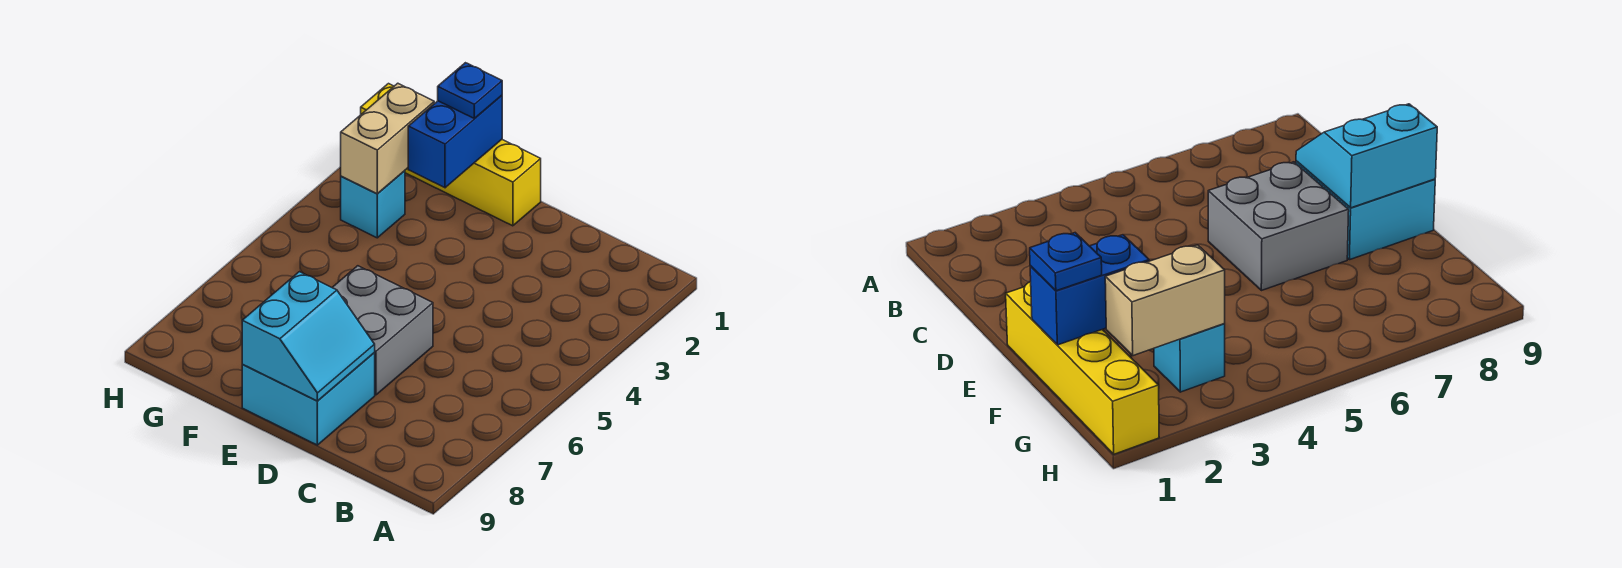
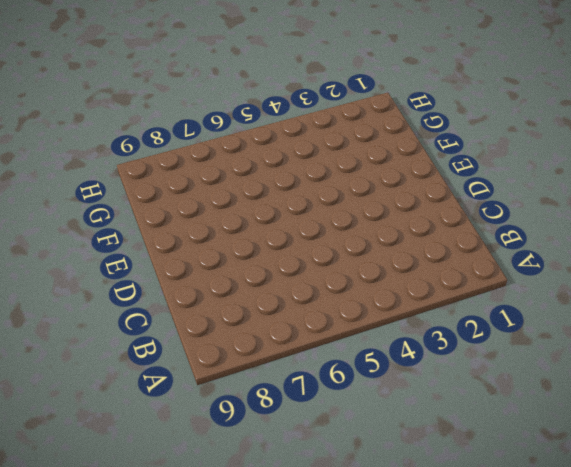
none -> grey 2x2 brick [332,266,433,395]
none -> cyan 2x2 brick [242,353,375,445]

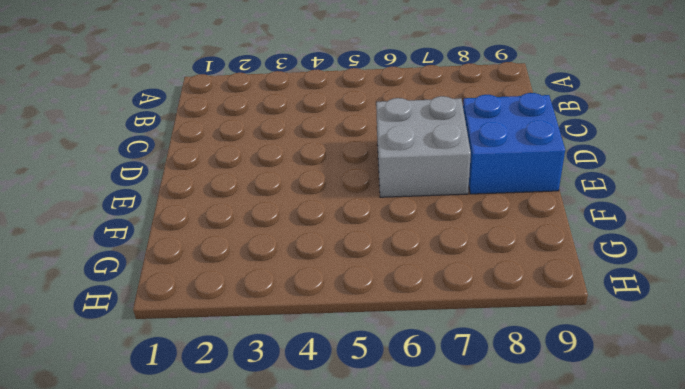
blue 2x2 brick [463,93,565,194] -> cyan 2x2 brick [242,353,375,445]
none -> yellow 1x4 brick [361,84,541,226]
none -> cyan 1x1 brick [341,171,405,238]

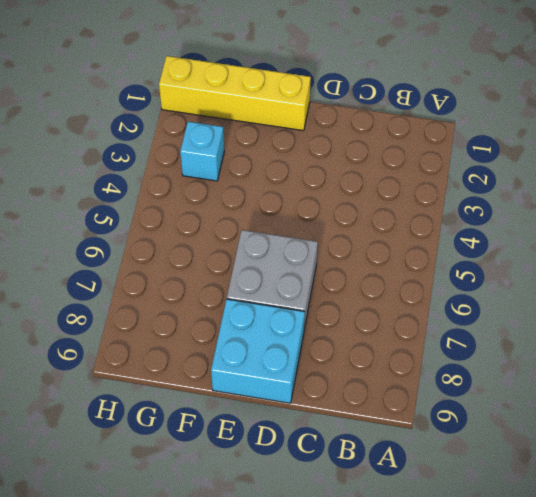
none -> cyan 2x2 slope [242,272,375,401]
none -> blue 1x2 brick [408,95,502,188]

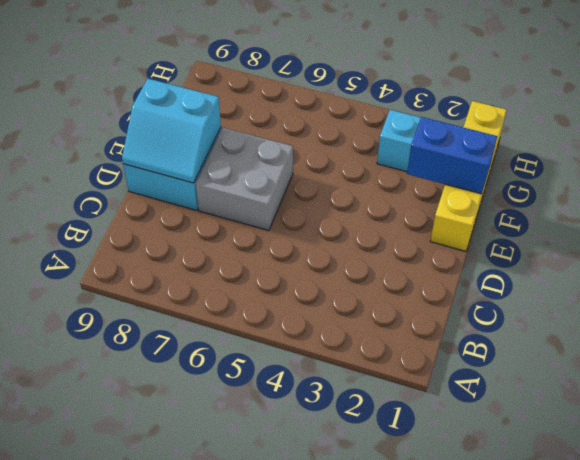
none -> tan 1x2 brick [341,83,434,194]
none -> blue 1x1 plate [438,63,502,119]

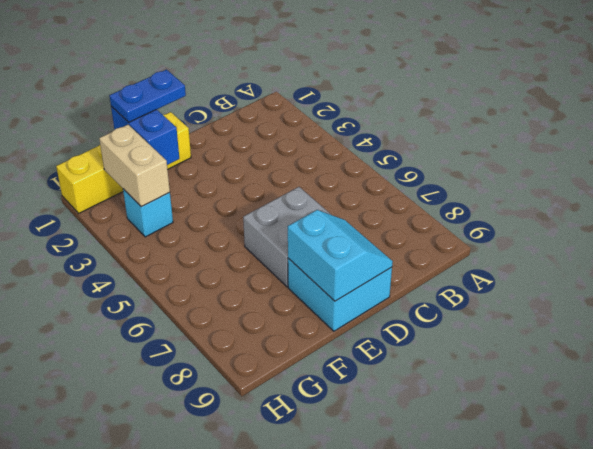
blue 1x2 plate [109,70,186,122] -> blue 1x1 plate [438,63,502,119]

